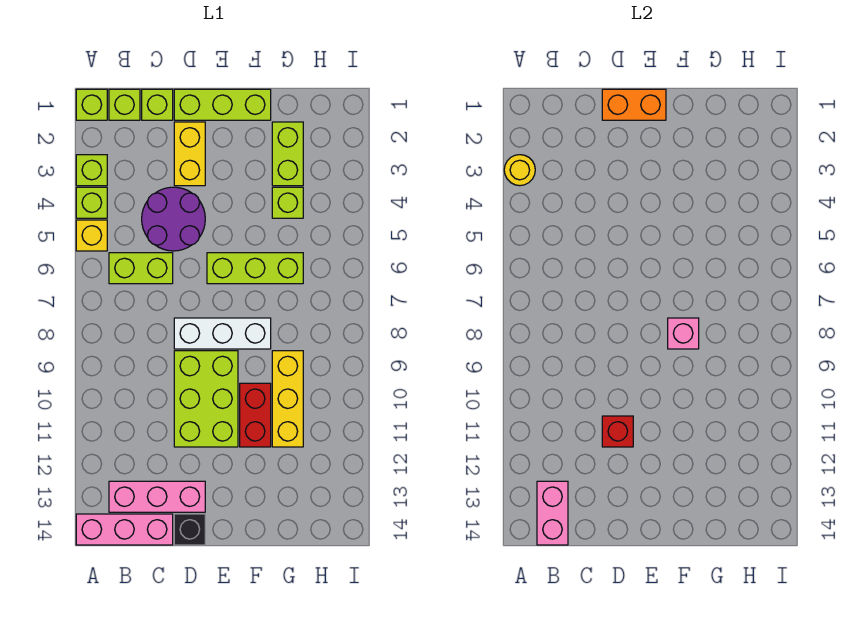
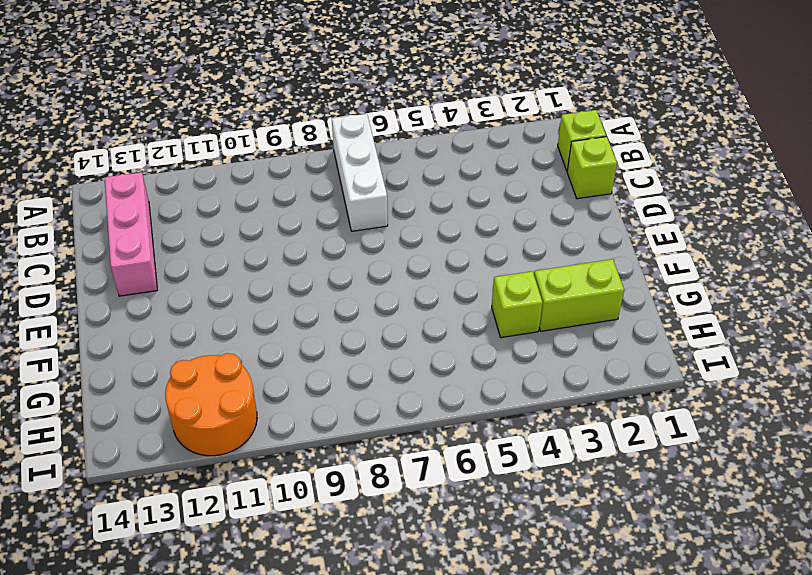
white 1x3 brick [332,114,388,231] -> white 1x3 brick moved to [174,318,271,349]
orange 2x2 round brick [165,353,257,456] -> none
none -> lime 1x1 brick [76,89,107,120]
none -> lime 1x1 brick [76,155,107,186]
none -> lime 1x1 brick [76,187,107,218]

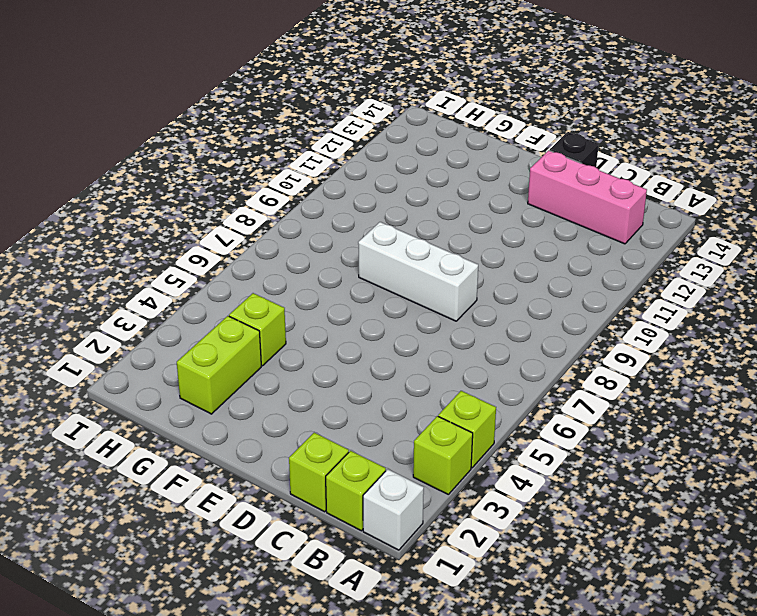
white 1x1 brick [363,469,424,550] -> lime 1x1 brick [76,89,107,120]
none -> yellow 1x1 brick [76,220,107,251]
none -> pink 1x3 brick [76,514,173,545]
none -> lime 1x2 brick [109,253,173,284]

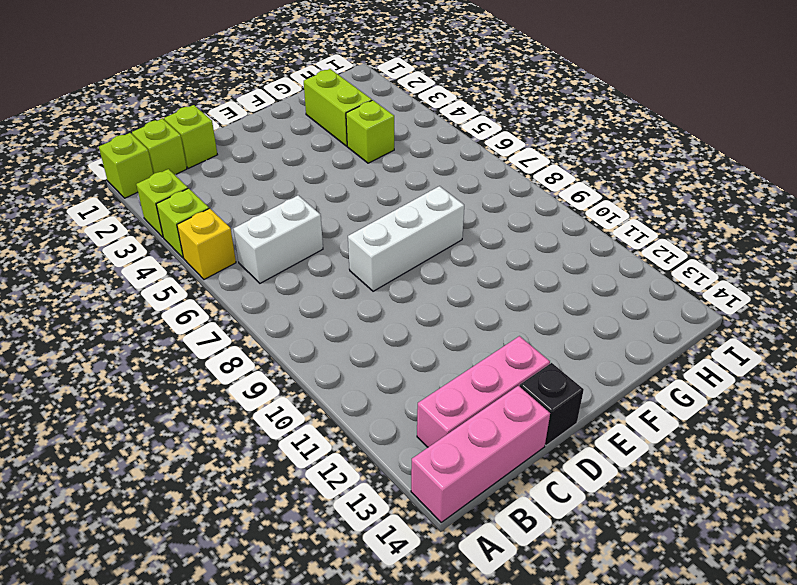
white 1x2 brick [234,195,323,283] -> lime 1x2 brick [109,253,173,284]
none -> purple 2x2 round brick [142,187,205,251]
none -> lime 1x3 brick [174,89,271,120]
none -> yellow 1x2 brick [174,122,205,186]

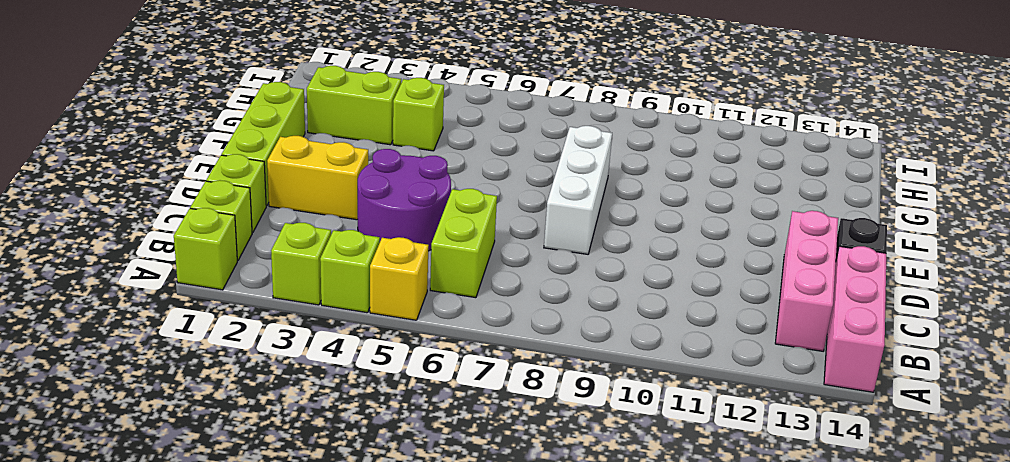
none -> lime 2x3 brick [174,351,238,447]
none -> lime 1x3 brick [207,253,303,284]
none -> red 1x2 brick [240,383,271,447]

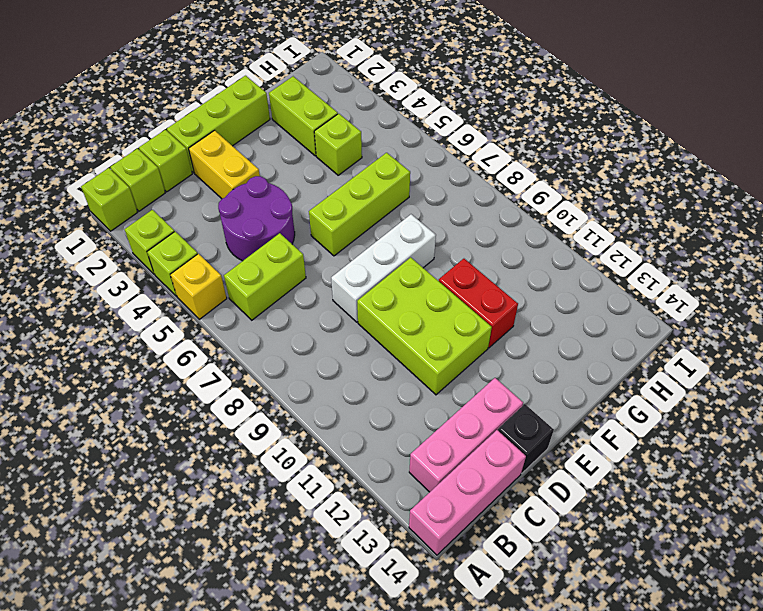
none -> yellow 1x3 brick [272,351,303,447]
none -> yellow 1x1 round brick [504,155,535,186]
none -> pink 1x2 brick [537,481,568,545]

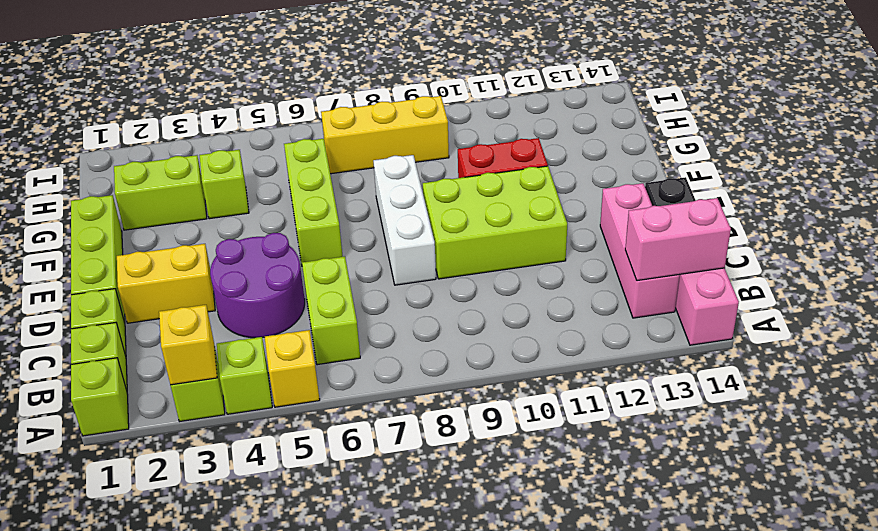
yellow 1x1 brick [159,305,217,385] -> yellow 1x1 round brick [504,155,535,186]
yellow 1x3 brick [321,96,449,174] -> yellow 1x3 brick moved to [272,351,303,447]
none -> orange 1x2 brick [602,89,666,120]
none -> red 1x1 brick [602,416,633,447]
none -> pink 1x1 brick [668,318,699,349]

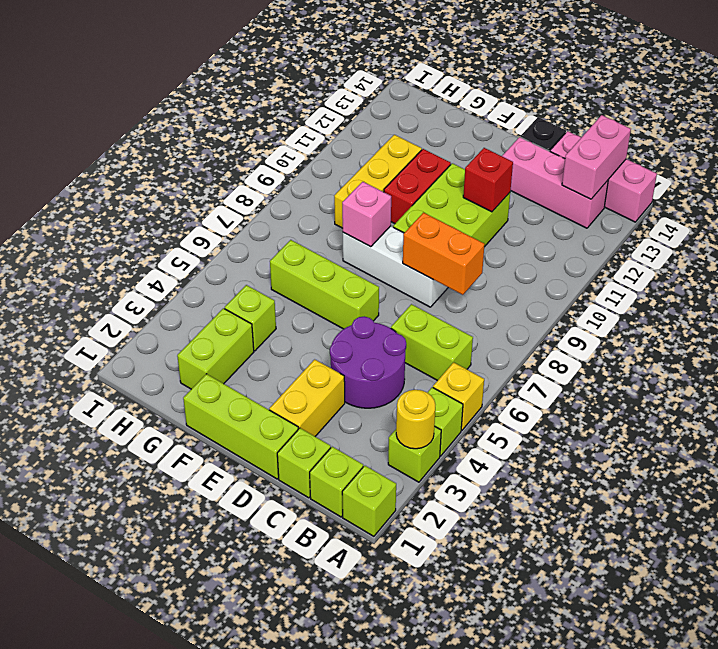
orange 1x2 brick [403,213,485,295] -> orange 1x2 brick moved to [602,89,666,120]

